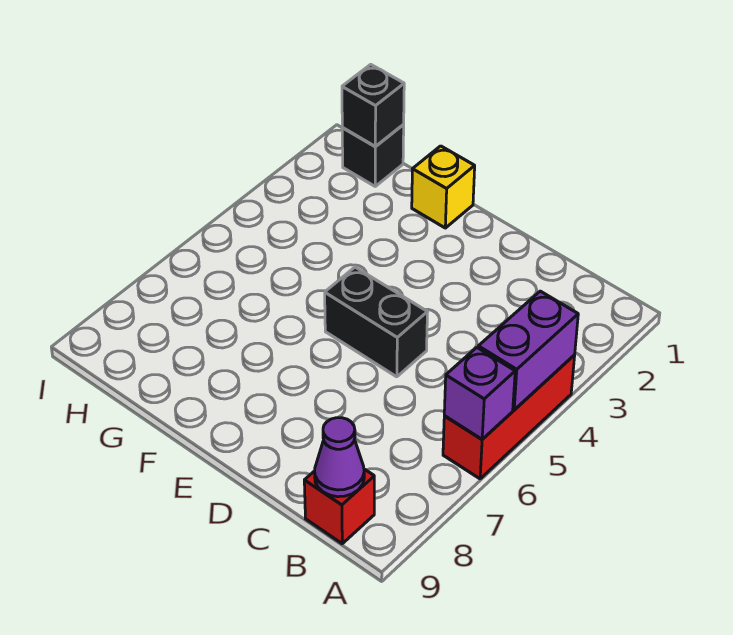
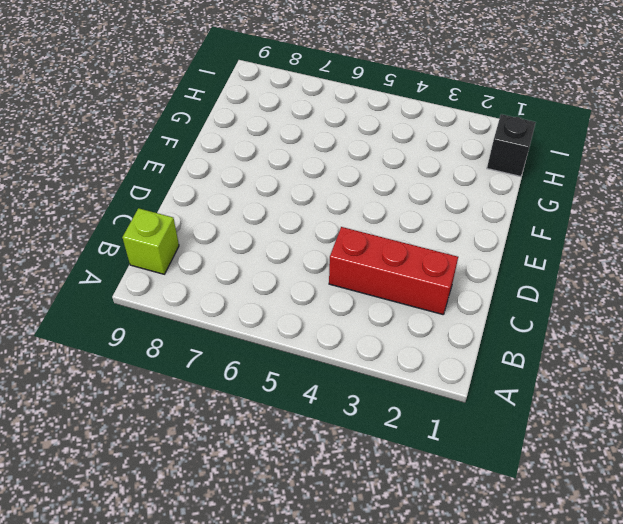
lime 1x1 brick [122,208,179,274] -> red 1x1 brick [304,469,374,544]
red 1x3 brick [329,227,458,314] -> red 1x3 brick moved to [443,355,575,479]
none -> black 1x2 brick [325,267,427,377]
none -> yellow 1x1 brick [412,146,475,228]

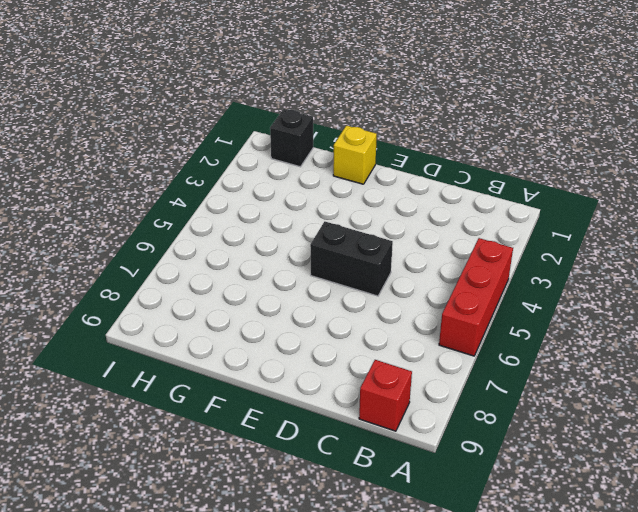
none -> purple 1x2 brick [478,291,578,410]
none -> purple 1x1 brick [444,348,515,439]

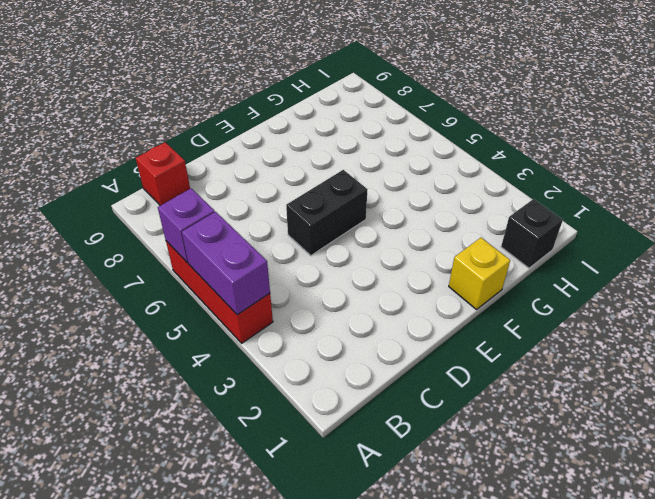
none -> purple 1x1 cone [315,418,364,497]
none -> black 1x1 brick [342,64,404,147]

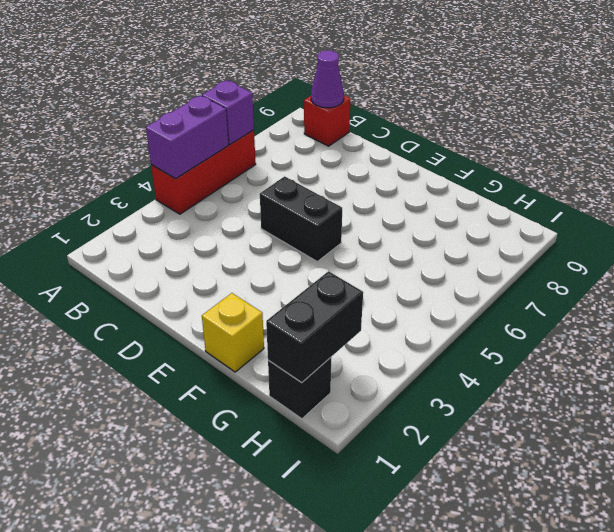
black 1x2 brick [266,271,363,383] -> black 1x1 brick [342,64,404,147]

